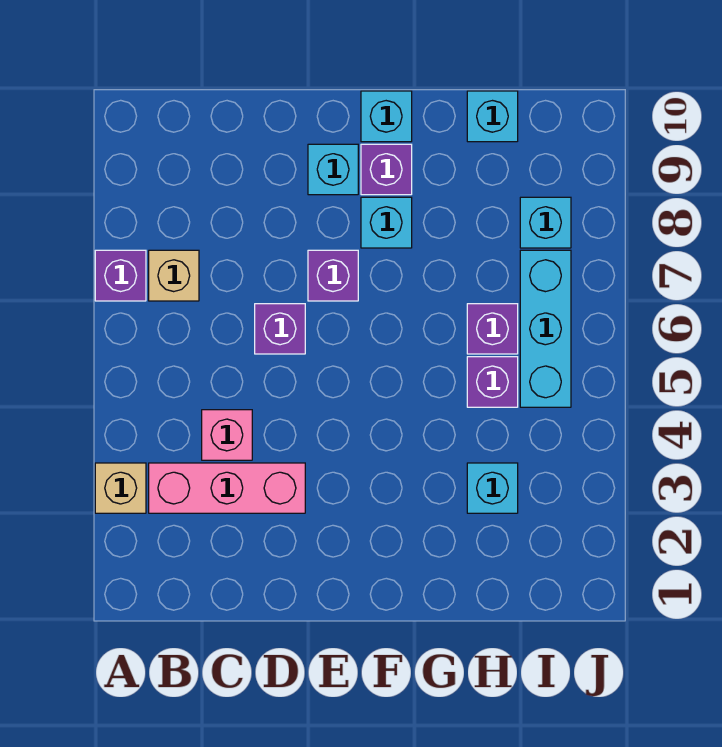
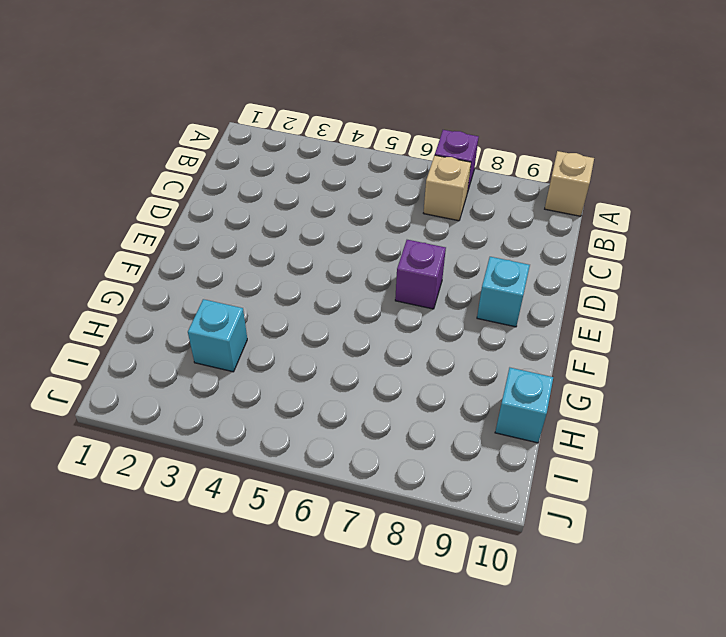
tan 1x1 brick [545,151,594,216] -> tan 1x1 brick moved to [95,463,146,513]
none -> pink 1x3 brick [149,463,305,513]
none -> pink 1x1 brick [202,410,252,460]
none -> purple 1x1 brick [255,304,305,354]

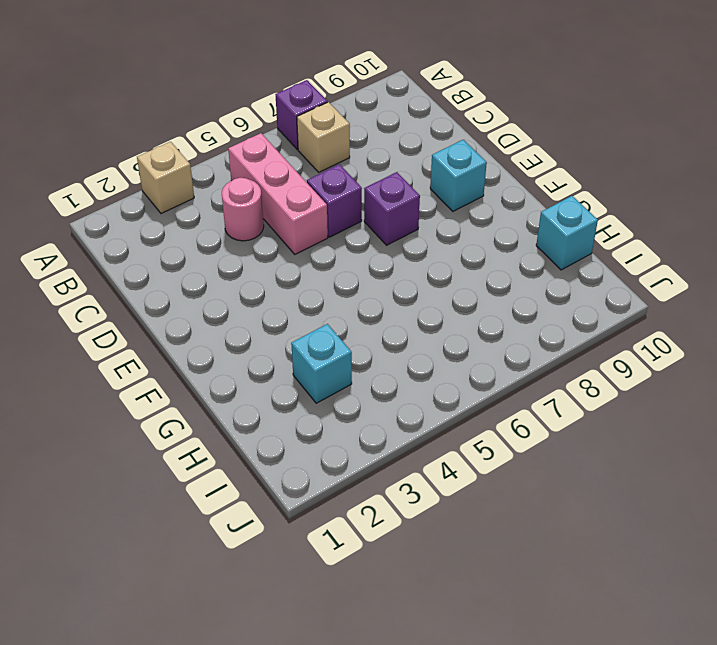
pink 1x3 brick [228,133,328,254] -> pink 1x3 brick moved to [149,463,305,513]
pink 1x1 round brick [222,178,264,241] -> pink 1x1 brick [202,410,252,460]
none -> cyan 1x1 brick [361,197,412,248]
none -> purple 1x1 brick [361,144,412,195]
none -> cyan 1x1 brick [361,91,412,142]

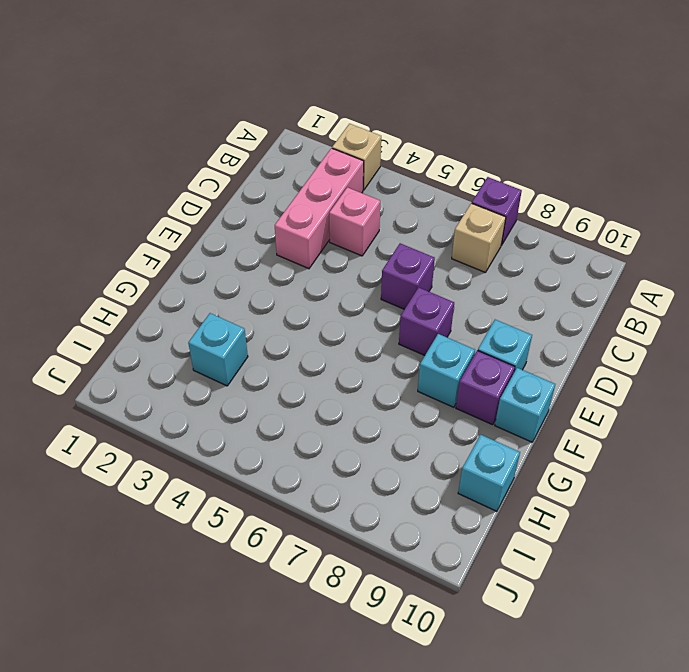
none -> purple 1x1 brick [467,357,518,407]
none -> purple 1x1 brick [467,304,518,354]
none -> cyan 1x3 brick [520,250,571,407]

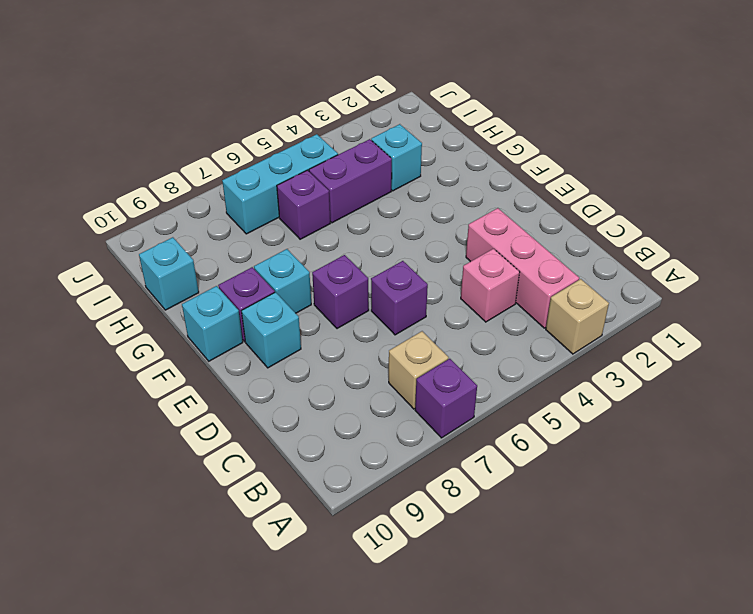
purple 1x2 brick [309,139,392,223] -> purple 1x1 brick [467,357,518,407]
none -> cyan 1x1 brick [520,197,571,248]

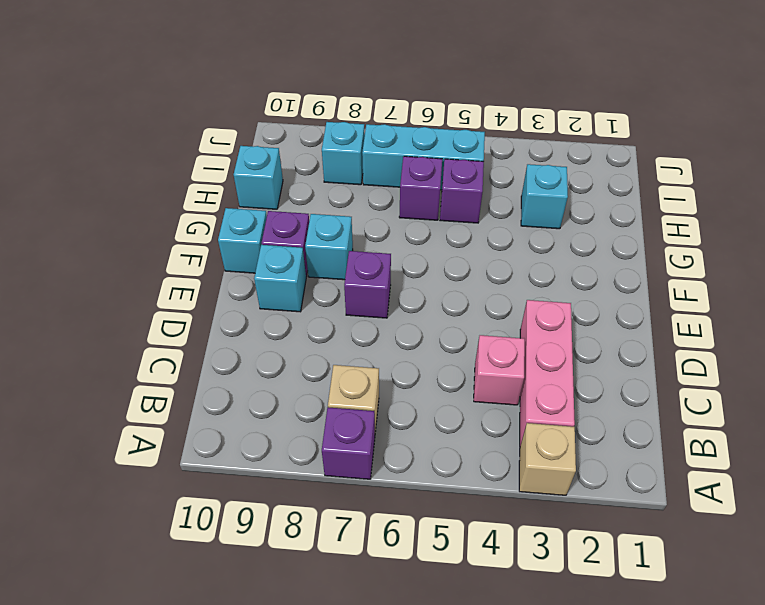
none -> purple 1x1 brick [255,304,305,354]

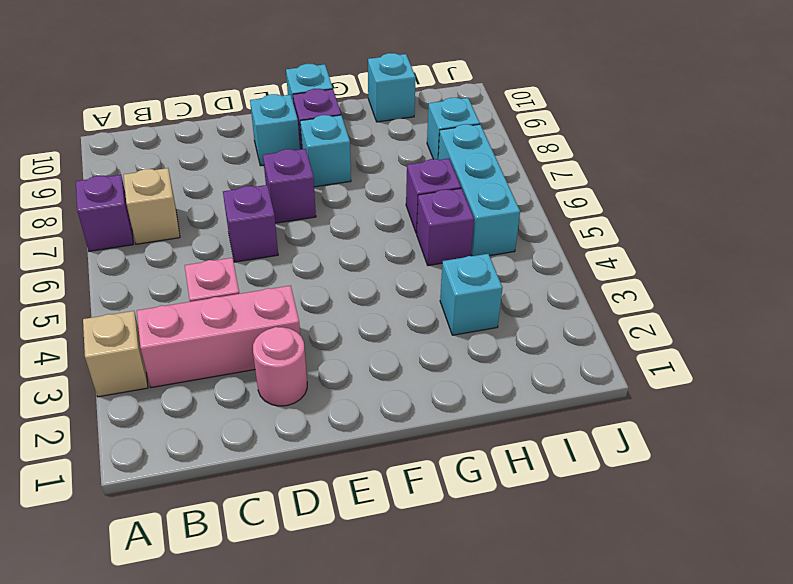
pink 1x1 round brick [253,327,307,406] -> none

